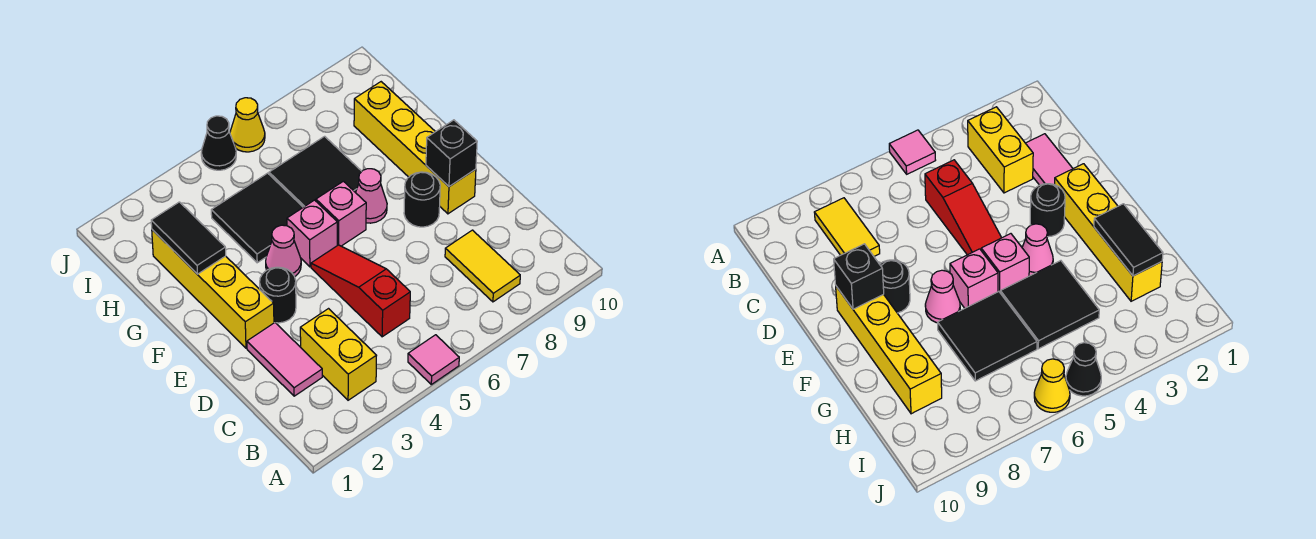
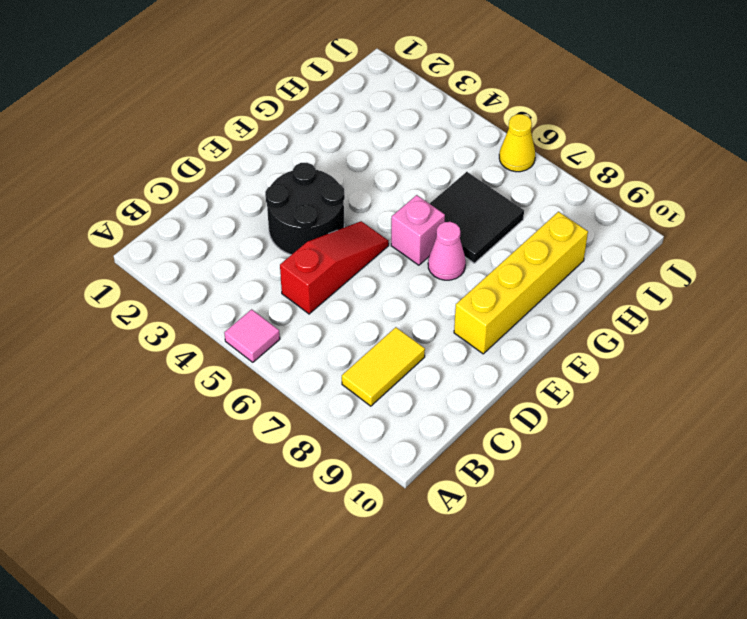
black 2x2 round brick [265,163,345,255] -> black 1x1 round brick [260,267,296,323]
none -> yellow 1x2 brick [300,309,377,400]
none -> pink 1x2 tile [247,323,322,396]
none -> yellow 1x4 brick [152,230,274,348]

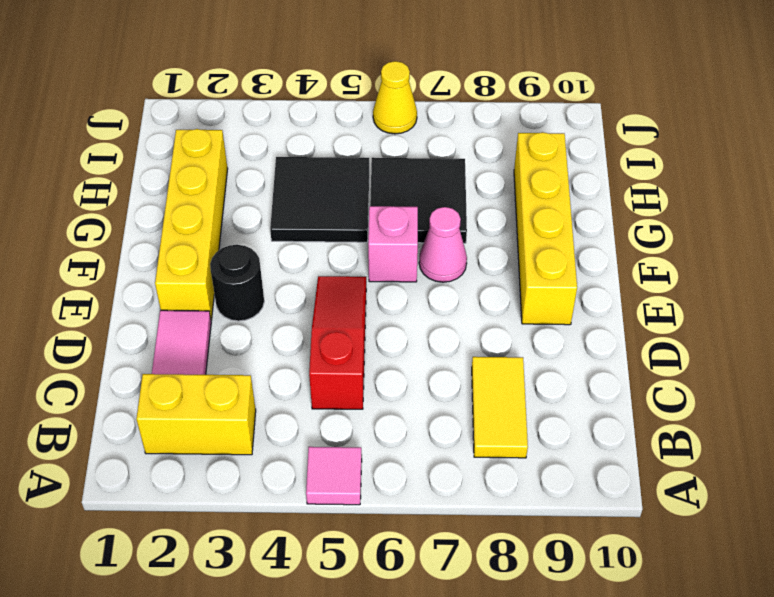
yellow 1x2 brick [136,374,256,455] -> yellow 1x2 brick turned to [300,309,377,400]
none -> black 1x1 round brick [404,172,440,227]
none -> pink 1x1 cone [266,225,301,276]
none -> pink 1x1 brick [287,200,337,267]

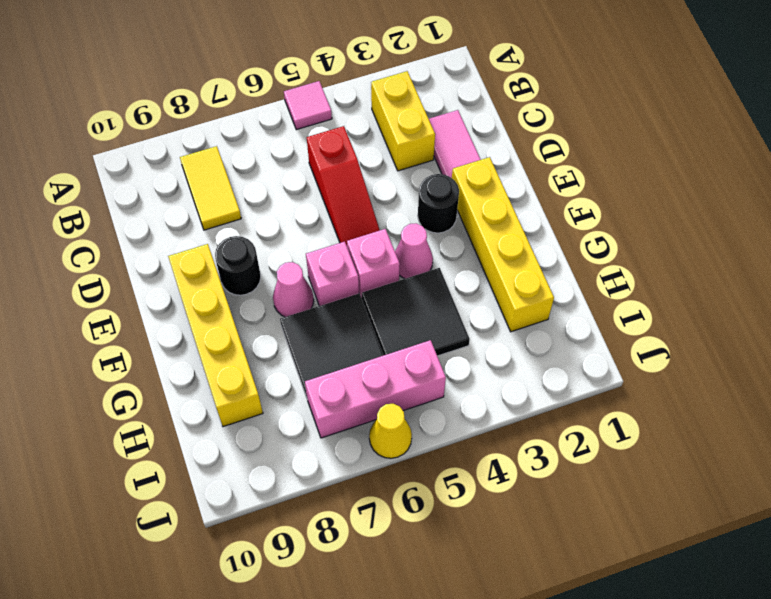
pink 1x3 brick [305,340,446,438] -> none
none -> black 1x1 cone [201,116,236,170]
none -> black 1x1 brick [426,120,477,186]
none -> black 1x2 tile [151,202,226,274]

